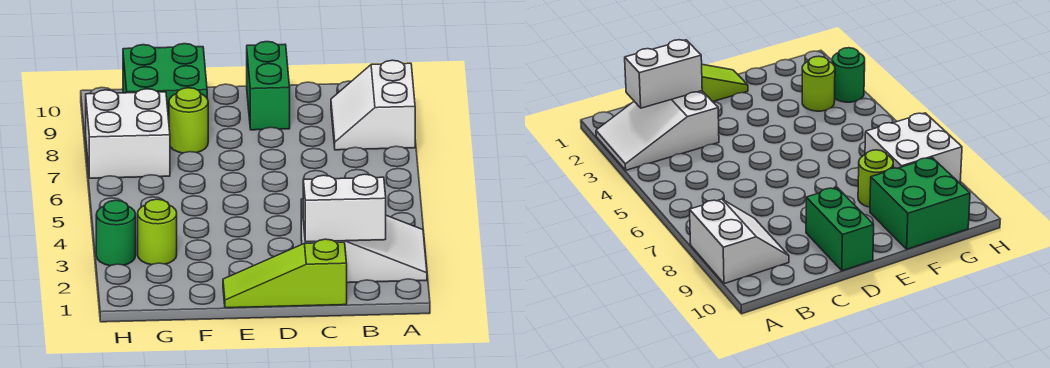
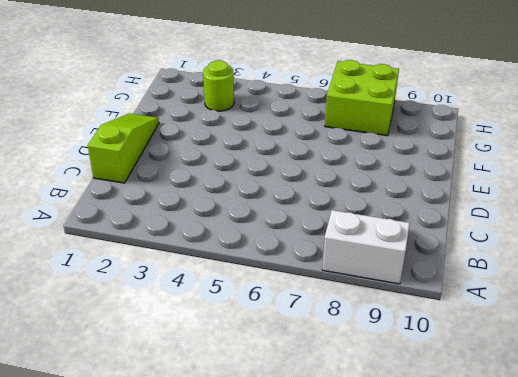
lime 2x2 brick [325,60,399,136] -> white 2x2 brick [86,89,170,178]
none -> white 2x3 slope [301,199,427,283]
none -> green 1x2 brick [247,42,290,130]

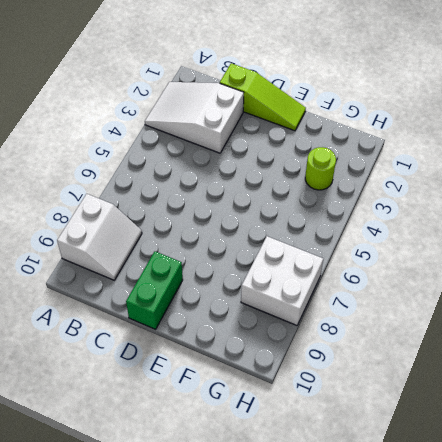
none -> lime 1x1 round brick [169,88,208,153]
none -> green 2x2 brick [123,44,207,119]

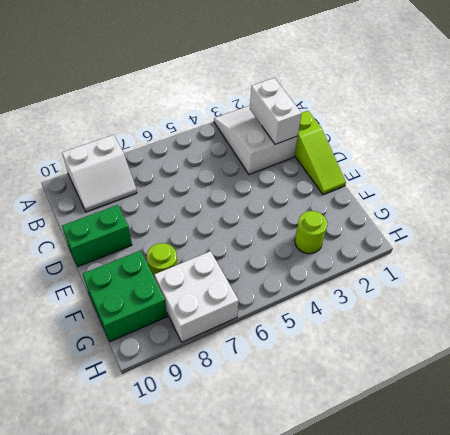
none -> green 1x1 round brick [96,200,136,266]

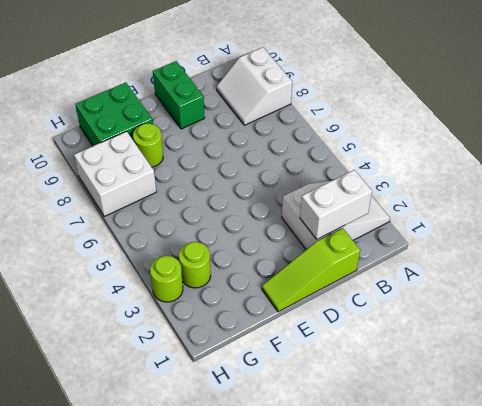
lime 1x1 round brick [150,256,183,302] -> green 1x1 round brick [96,200,136,266]

